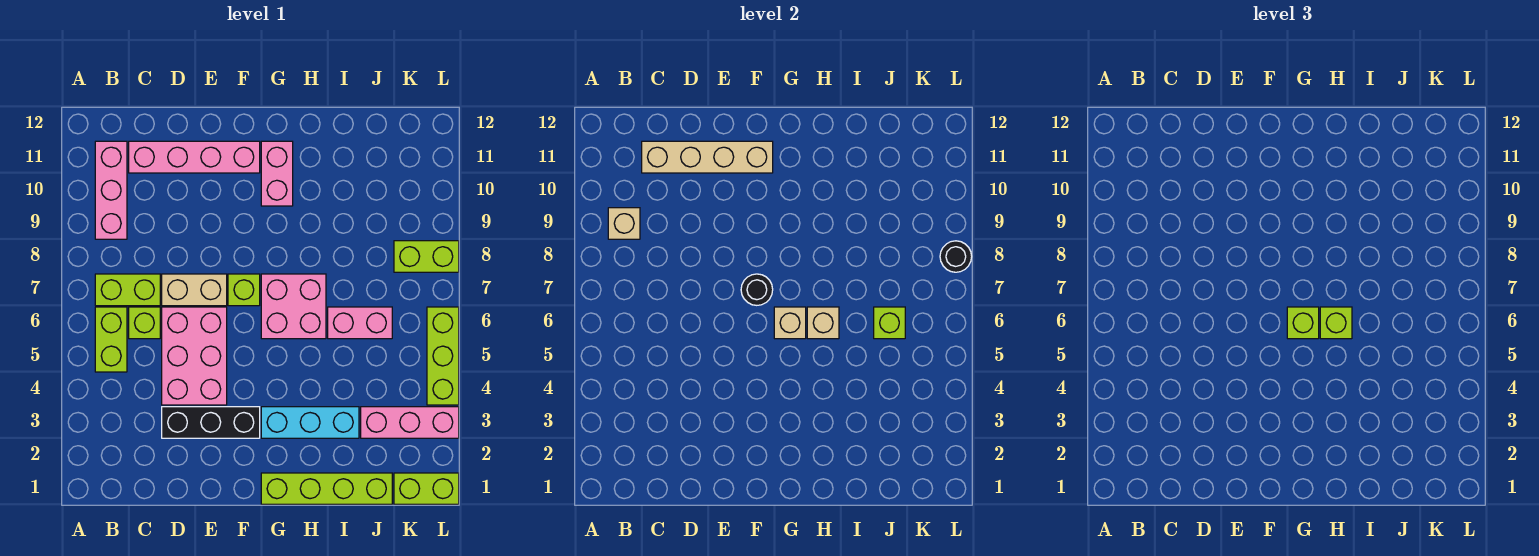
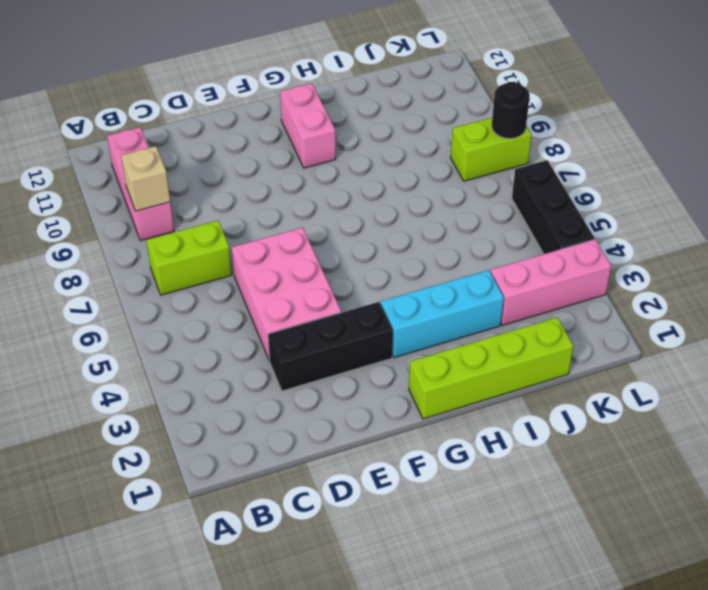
black 1x3 brick [512,160,595,254] -> lime 1x3 brick [427,307,459,405]
none -> lime 1x2 brick [95,307,127,372]
none -> lime 1x1 brick [129,307,160,339]
none -> pink 1x4 brick [129,141,260,173]

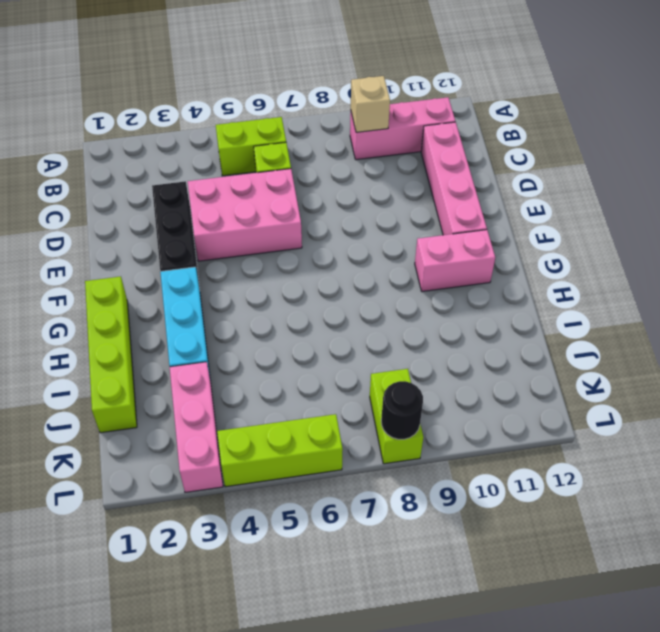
none -> lime 1x2 brick [95,274,160,306]
none -> tan 1x2 brick [162,274,227,306]
none -> lime 1x1 brick [228,274,260,306]

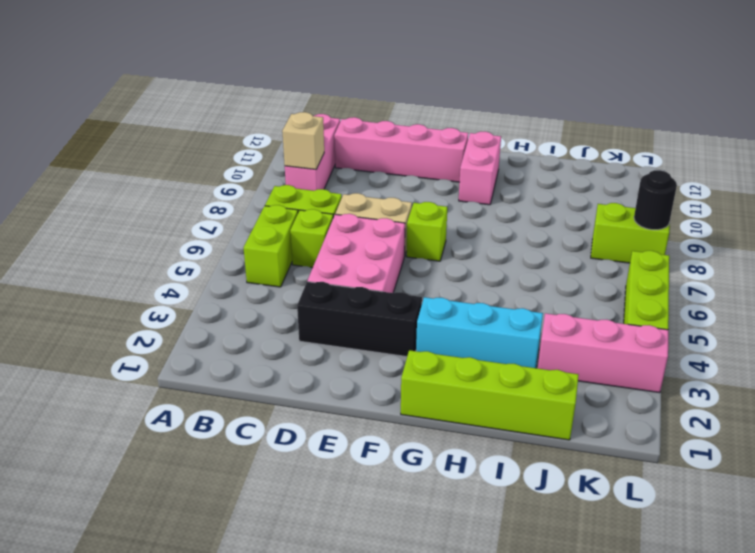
none -> pink 2x2 brick [261,274,326,339]
none -> pink 1x2 brick [328,307,392,339]
none -> lime 1x2 brick [394,473,459,504]

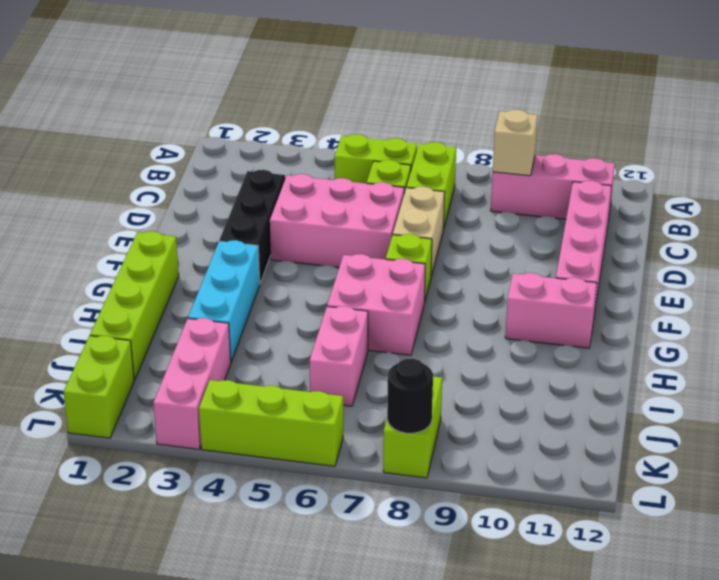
none -> tan 1x4 brick [642,141,773,173]
none -> black 1x1 round brick [741,274,773,305]
none -> tan 1x1 brick [774,307,806,339]

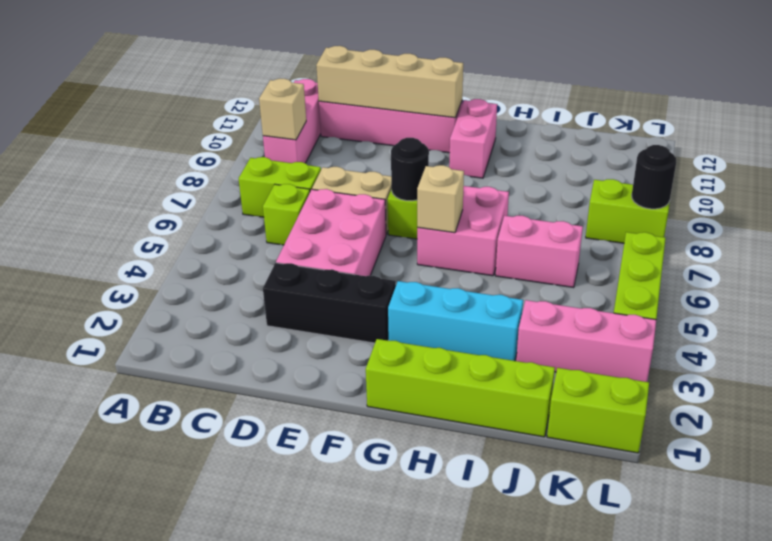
none -> lime 1x2 brick [95,307,127,372]
none -> tan 1x1 brick [807,307,839,339]
none -> lime 1x1 brick [874,307,905,339]

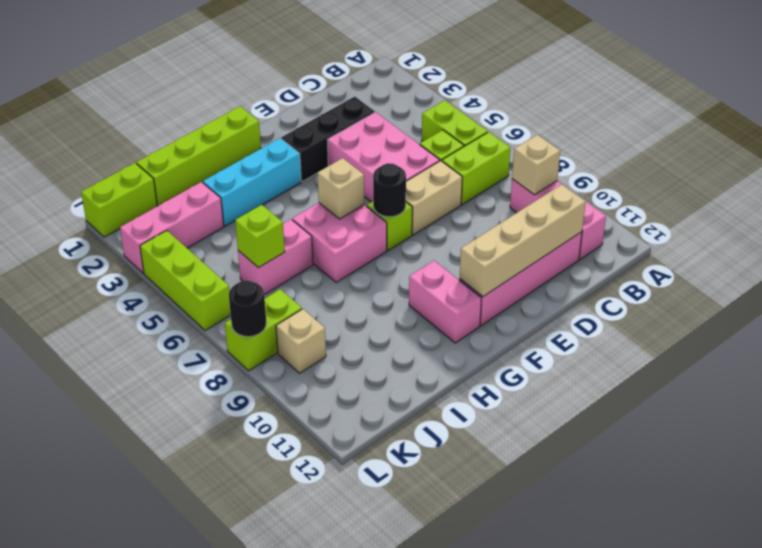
tan 1x1 brick [276,309,326,373] -> tan 1x1 brick moved to [807,307,839,339]
none -> lime 1x1 brick [1287,307,1319,339]
none -> lime 1x1 brick [1320,307,1352,339]

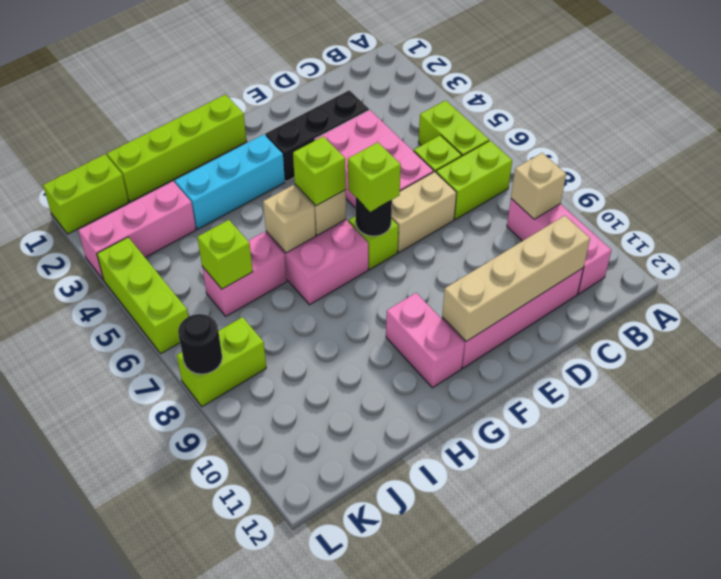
lime 1x1 brick [348,142,401,212] -> lime 1x1 brick moved to [1320,307,1352,339]

